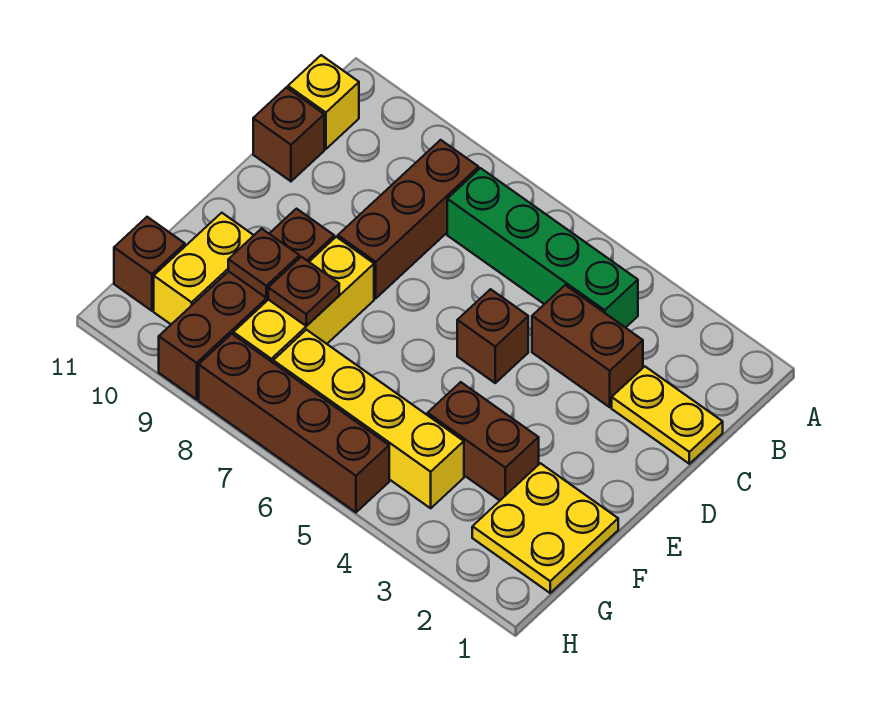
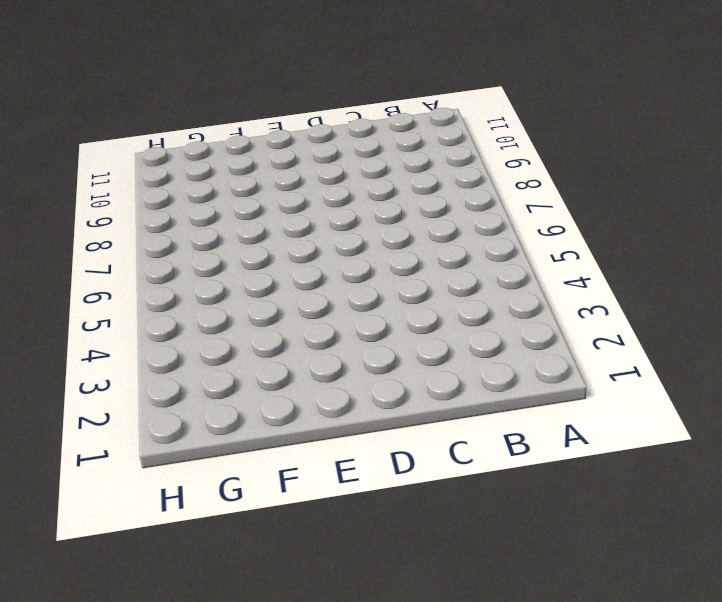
none -> green 1x4 brick [447,168,638,328]
none -> brown 1x3 brick [338,140,479,298]
none -> yellow 1x1 brick [288,55,359,149]

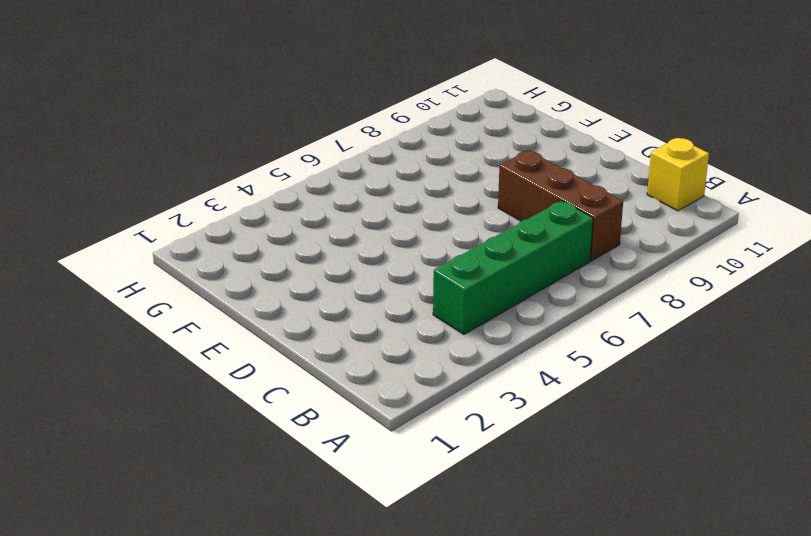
none -> yellow 1x2 plate [612,367,723,464]
none -> brown 1x2 brick [532,285,643,407]
none -> brown 1x1 brick [253,87,324,181]

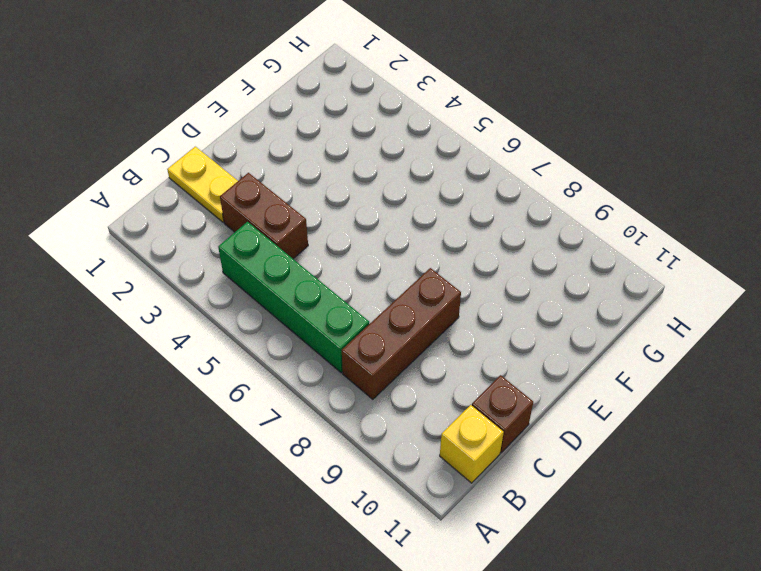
none -> brown 1x1 brick [457,289,528,383]
none -> yellow 1x3 brick [233,237,374,362]
none -> brown 1x4 brick [159,209,334,399]

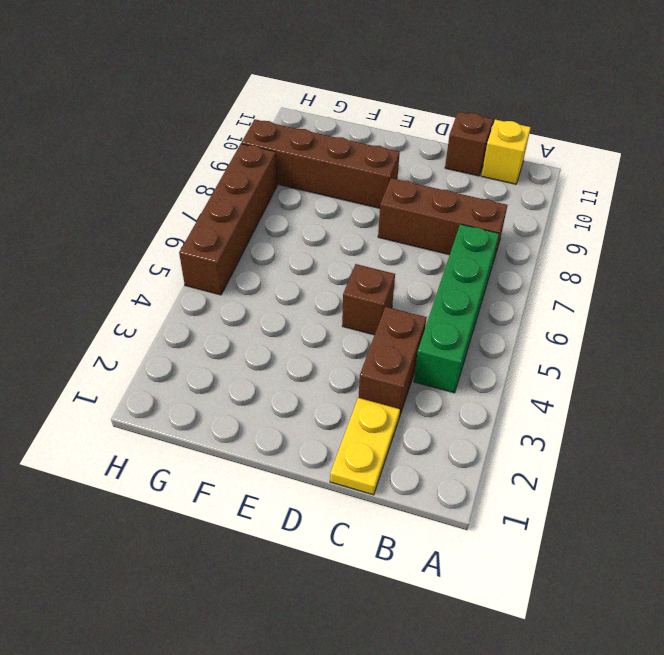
none -> yellow 1x3 brick [233,237,374,362]
none -> yellow 2x2 plate [472,463,618,593]
none -> brown 1x2 brick [428,382,539,500]

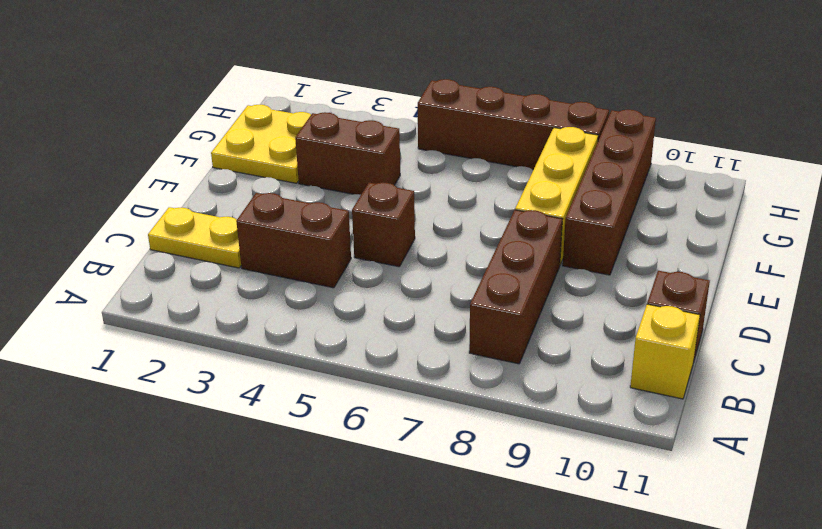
none -> green 1x4 brick [447,168,638,328]
none -> yellow 1x2 brick [154,213,254,324]
none -> yellow 1x4 brick [273,330,464,508]

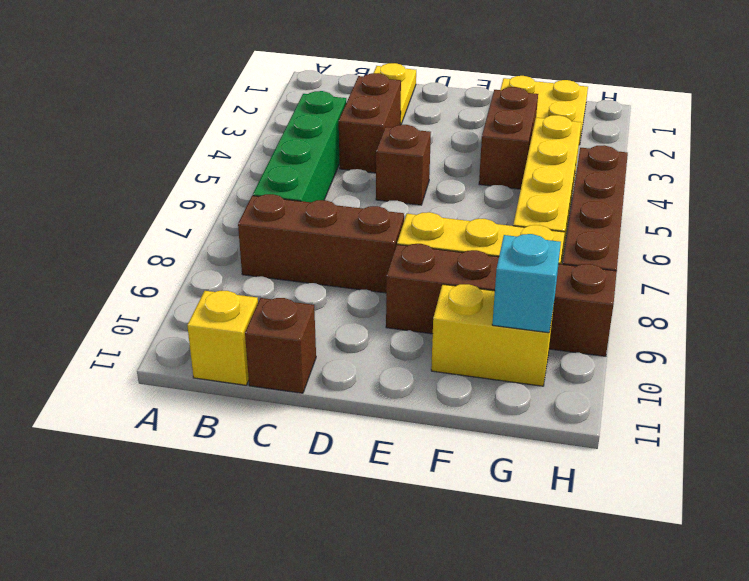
cyan 1x1 brick [492,234,561,333] -> none
none -> brown 1x1 brick [114,217,185,311]
none -> brown 1x1 plate [268,257,339,326]
none -> brown 1x1 plate [228,229,299,298]

